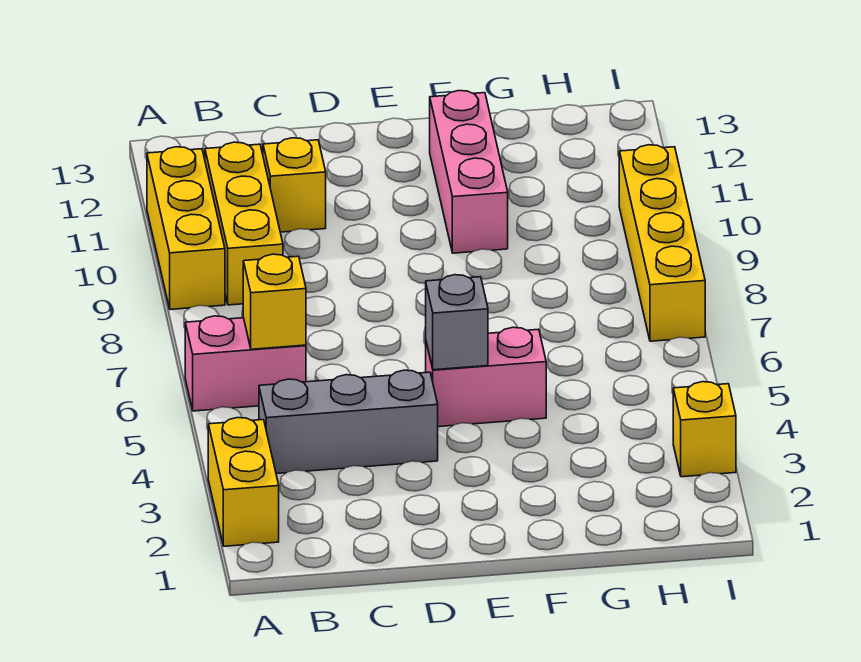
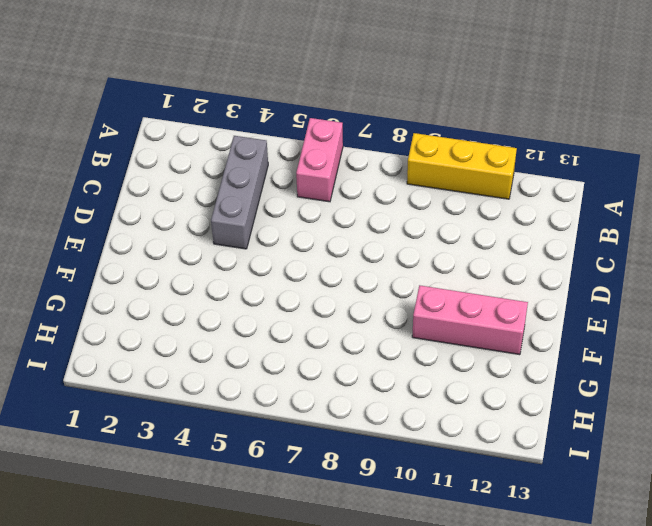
none -> yellow 1x2 brick [208,418,279,546]
none -> yellow 1x3 brick [205,142,283,305]
none -> yellow 1x1 brick [263,138,326,232]

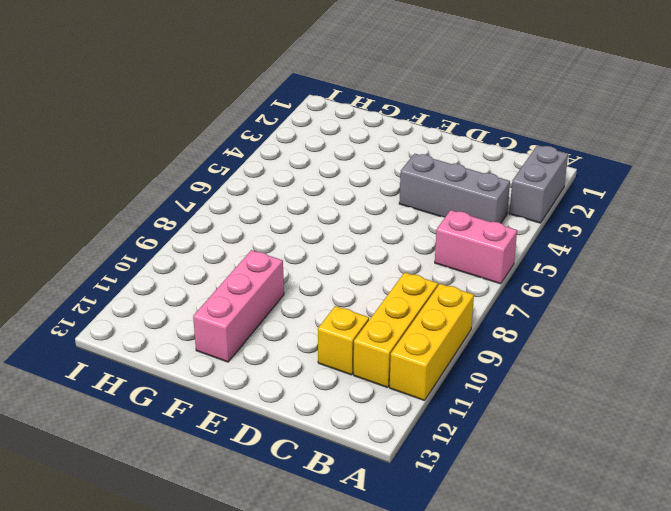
grey 1x2 brick [509,145,568,223] -> yellow 1x2 brick [208,418,279,546]
none -> pink 1x2 brick [426,327,546,427]
none -> yellow 1x1 brick [673,382,736,477]
none -> yellow 1x4 brick [619,145,705,341]

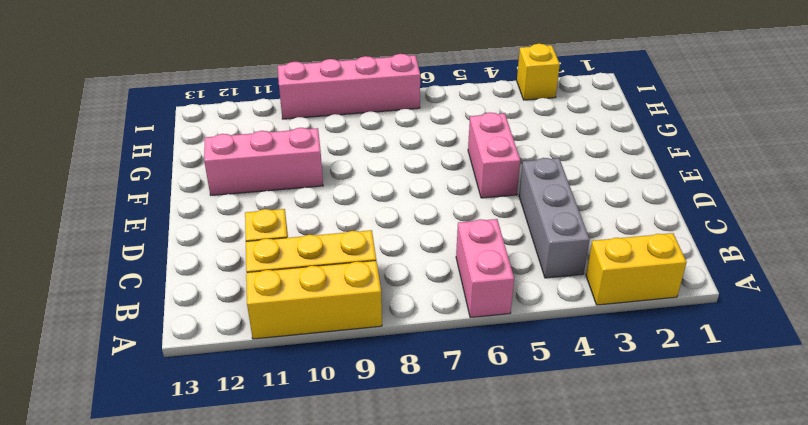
pink 1x4 brick [278,54,420,119] -> yellow 1x4 brick [619,145,705,341]
none -> yellow 1x1 brick [243,254,306,349]
none -> grey 1x1 brick [426,275,488,370]

